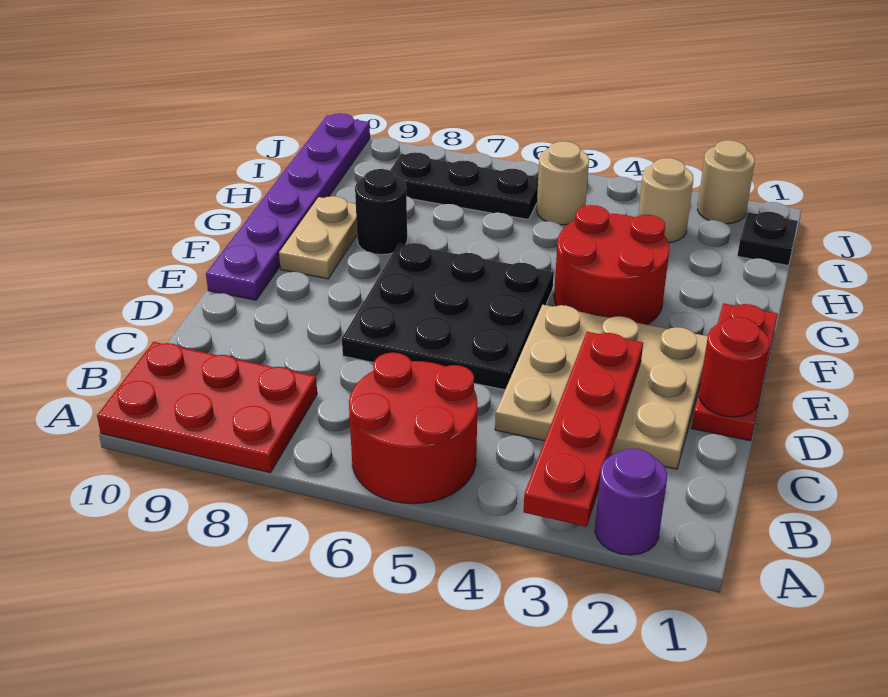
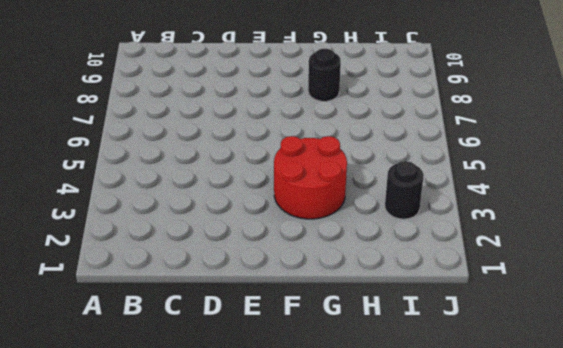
black 1x1 round brick [385,161,424,219] -> tan 1x1 round brick [638,158,693,243]
none -> purple 1x1 round brick [595,448,667,555]
none -> red 2x2 round brick [349,352,478,504]
none -> red 2x3 plate [97,342,317,473]

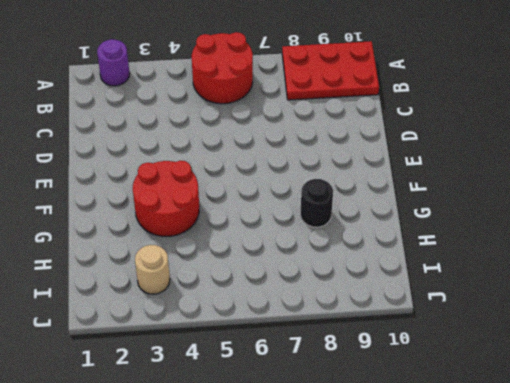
none -> tan 3x3 plate [495,305,708,469]
none -> red 1x3 plate [692,303,778,441]
none -> black 3x3 plate [342,243,554,390]

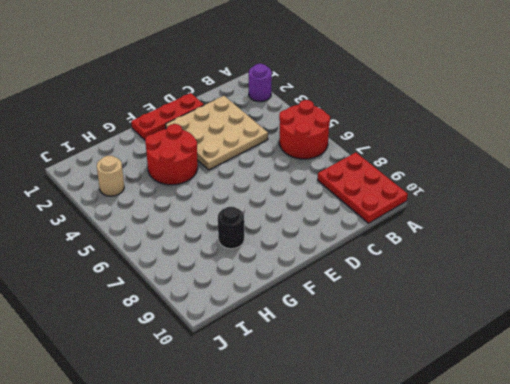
none -> black 3x3 plate [342,243,554,390]
none -> purple 1x6 plate [206,113,370,300]
none -> tan 1x2 plate [279,196,357,279]

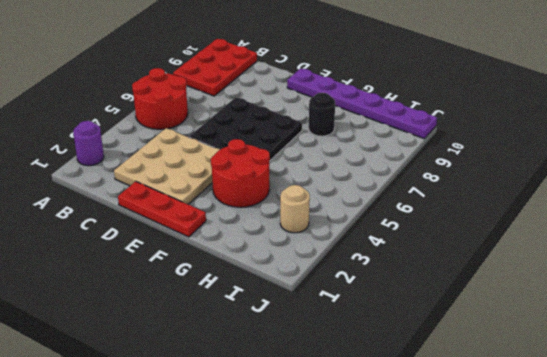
none -> tan 1x2 plate [279,196,357,279]
none -> black 1x1 plate [737,212,798,265]
none -> tan 1x1 round brick [537,141,589,225]

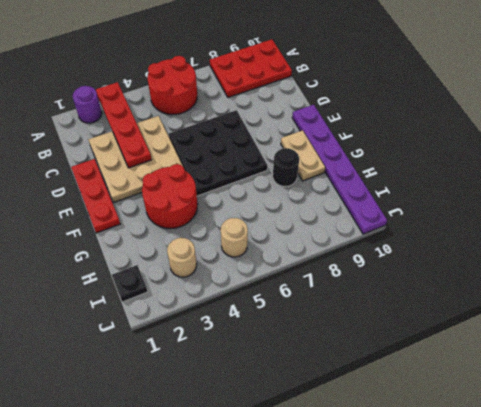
none -> black 1x3 plate [390,152,538,220]
none -> tan 1x1 round brick [698,140,755,224]
none -> red 1x1 round brick [699,317,770,417]

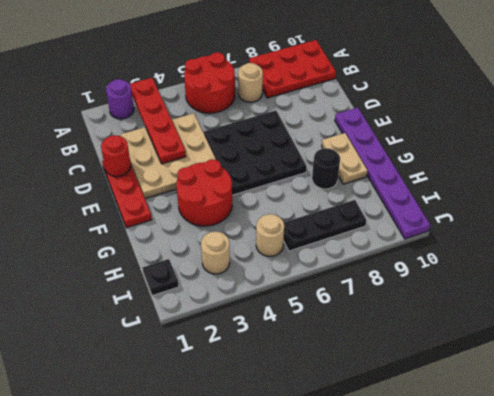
tan 1x1 round brick [238,63,263,102] -> tan 1x1 round brick moved to [698,140,755,224]

